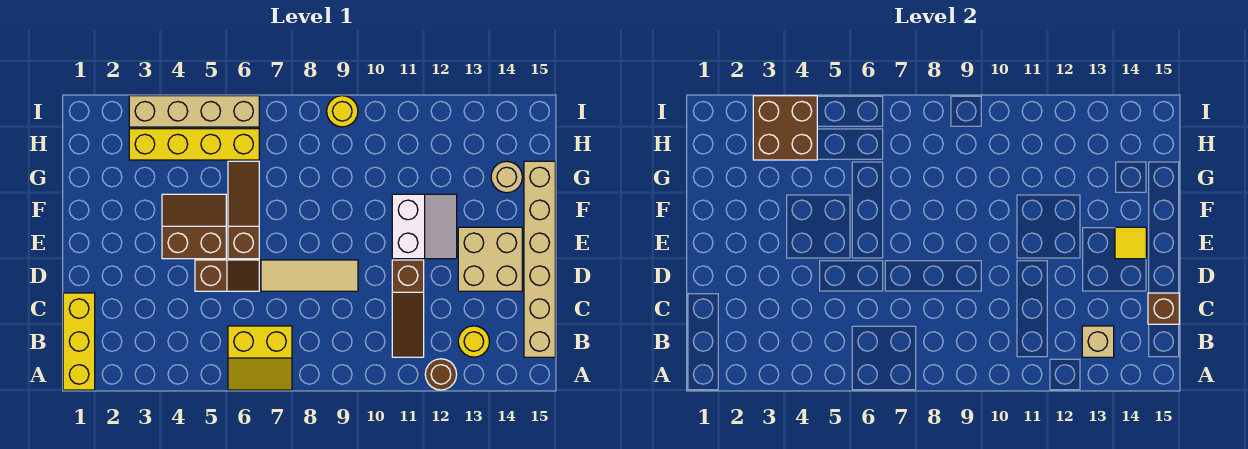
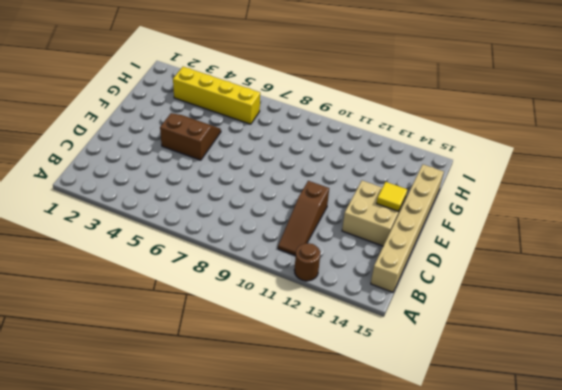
none -> yellow 1x3 brick [63,293,95,390]
none -> yellow 2x2 slope [228,326,292,390]
none -> yellow 1x1 round brick [458,326,489,357]

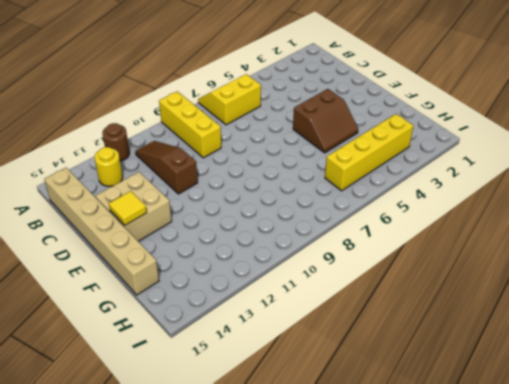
yellow 1x3 brick [159,91,221,158] -> yellow 1x3 brick moved to [63,293,95,390]
none -> brown 1x2 slope [195,260,259,291]
none -> tan 1x3 tile [261,260,358,291]
none -> brown 1x3 slope [228,161,259,259]

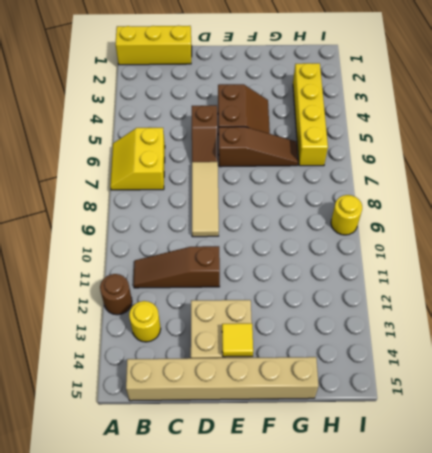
none -> white 2x2 slope [392,194,457,259]
none -> tan 1x1 round brick [491,161,522,193]
none -> tan 1x4 brick [129,96,259,127]

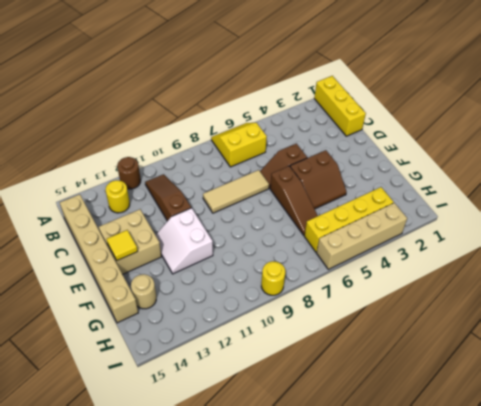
none -> tan 1x1 brick [1082,326,1114,357]
none -> brown 1x1 brick [1148,293,1179,324]
none -> brown 2x2 brick [753,96,817,160]

